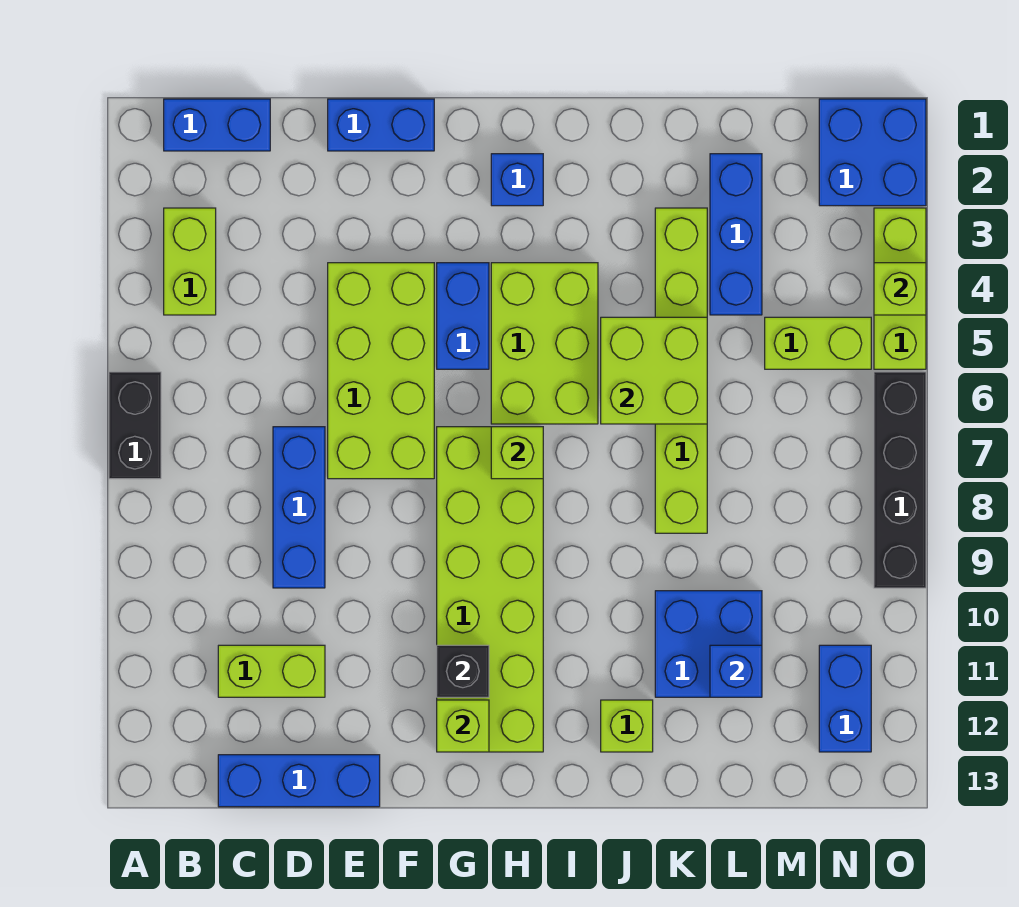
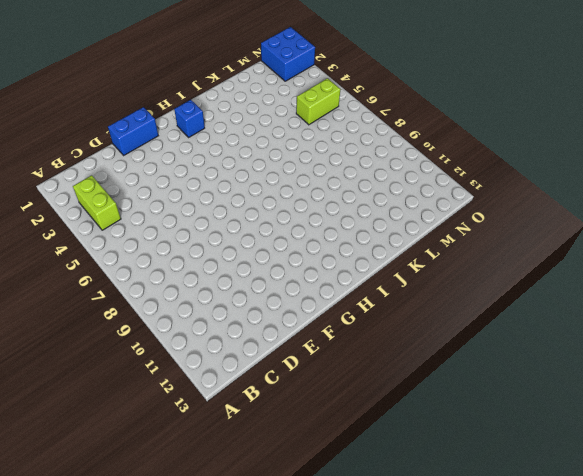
none -> black 1x2 brick [109,372,161,479]
none -> blue 1x2 brick [164,99,270,151]
none -> lime 1x2 brick [218,645,325,697]

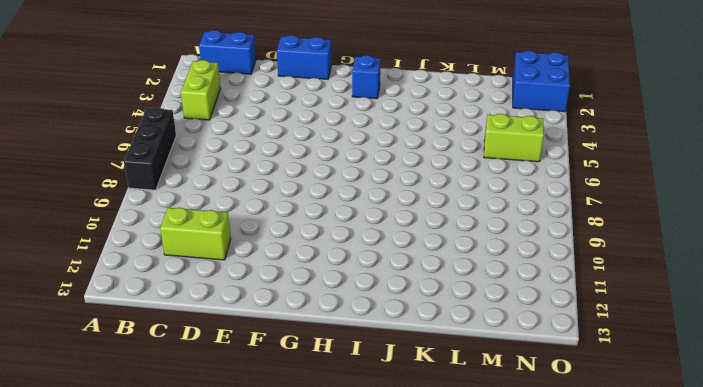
black 1x3 brick [124,107,176,190] -> black 1x2 brick [109,372,161,479]
none -> blue 1x3 brick [218,755,380,807]
none -> blue 1x3 brick [273,427,325,588]
none -> lime 2x4 brick [328,263,434,479]

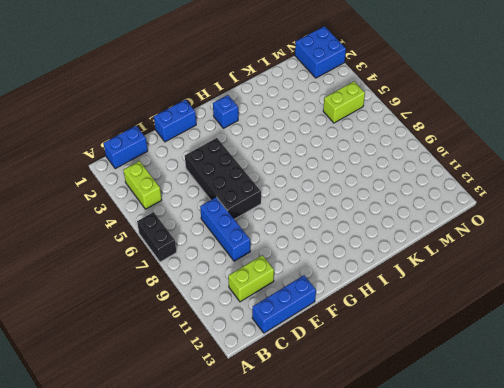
black 2x4 brick [185,138,261,219] -> lime 2x4 brick [328,263,434,479]
none -> blue 1x2 brick [437,263,489,369]
none -> lime 2x6 brick [437,427,543,752]
none -> lime 2x3 brick [491,263,598,424]

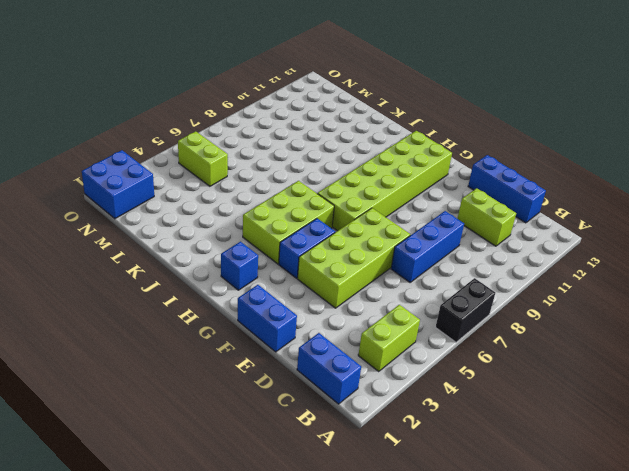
none -> lime 1x1 brick [601,700,653,752]
none -> lime 1x6 brick [655,208,707,533]
none -> blue 2x2 brick [655,591,762,697]

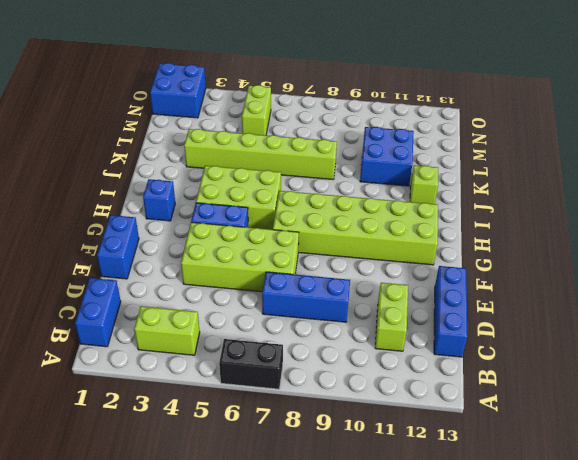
none -> blue 1x3 brick [710,154,762,315]
none -> blue 1x2 brick [819,645,871,752]
none -> lime 1x3 brick [874,208,926,369]

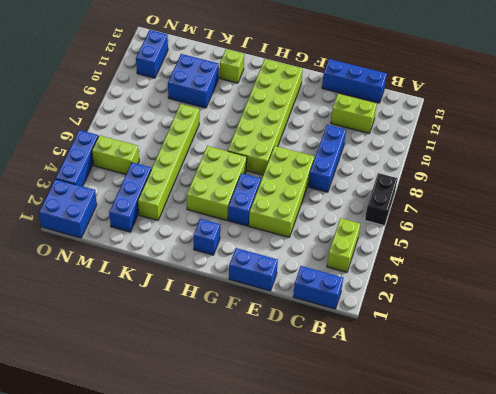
blue 1x3 brick [56,130,98,186] -> lime 1x3 brick [874,208,926,369]
none -> black 1x4 brick [874,372,926,588]
none -> black 1x1 brick [437,645,489,697]
none -> lime 1x1 brick [437,700,489,752]

